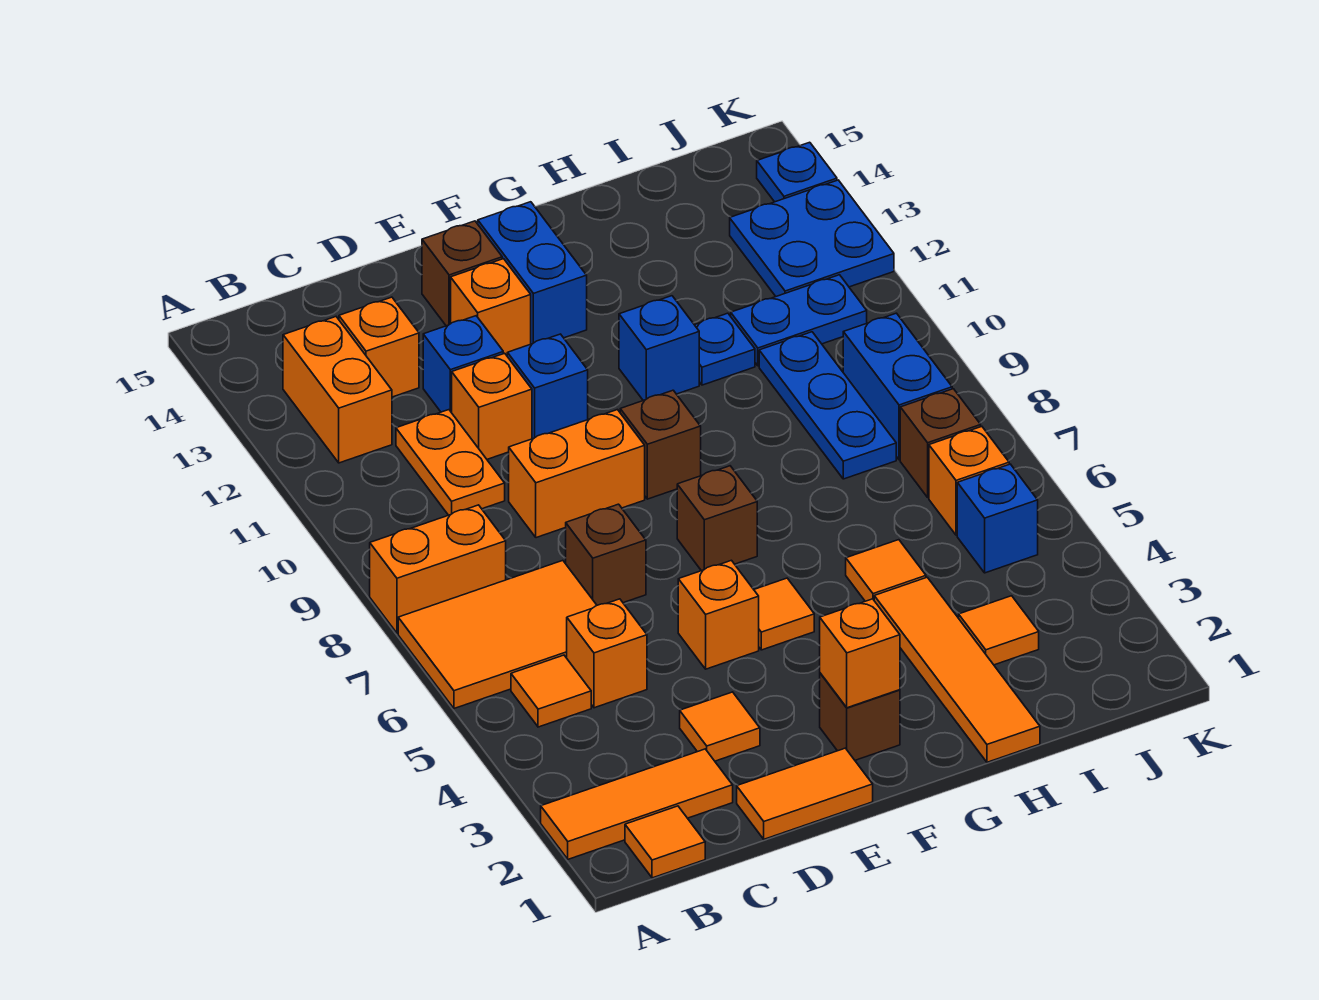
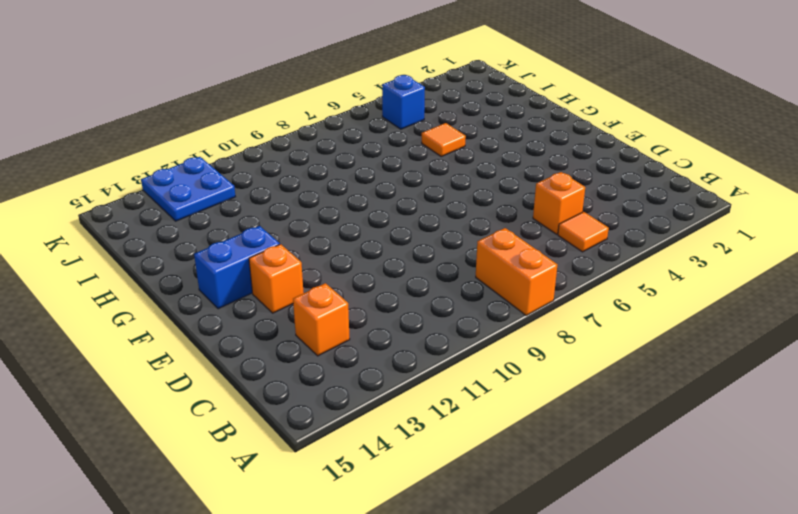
none -> orange 1x3 tile [541,749,733,859]
none -> orange 2x3 tile [398,560,597,709]
none -> orange 1x1 tile [625,806,705,878]
none -> orange 1x2 brick [283,317,392,463]

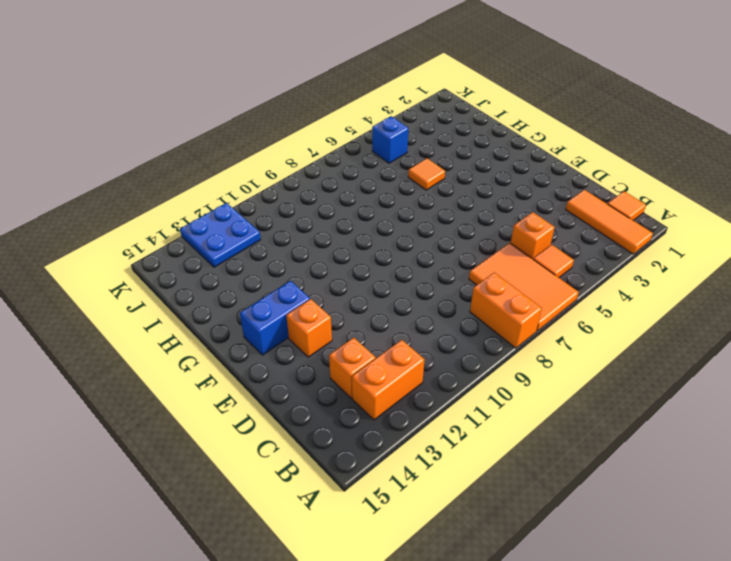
none -> orange 1x2 plate [396,410,505,515]
none -> orange 1x2 tile [737,748,873,839]
none -> orange 1x1 tile [680,692,760,761]
none -> brown 1x1 brick [566,504,646,605]

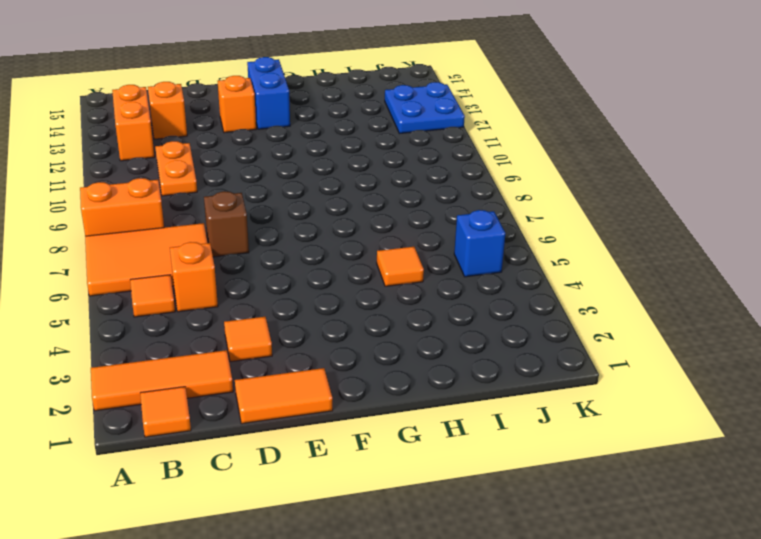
none -> orange 1x2 brick [509,410,645,538]
none -> orange 1x1 brick [452,353,532,459]
none -> blue 1x1 brick [423,316,503,413]
none -> orange 1x1 brick [678,560,759,669]

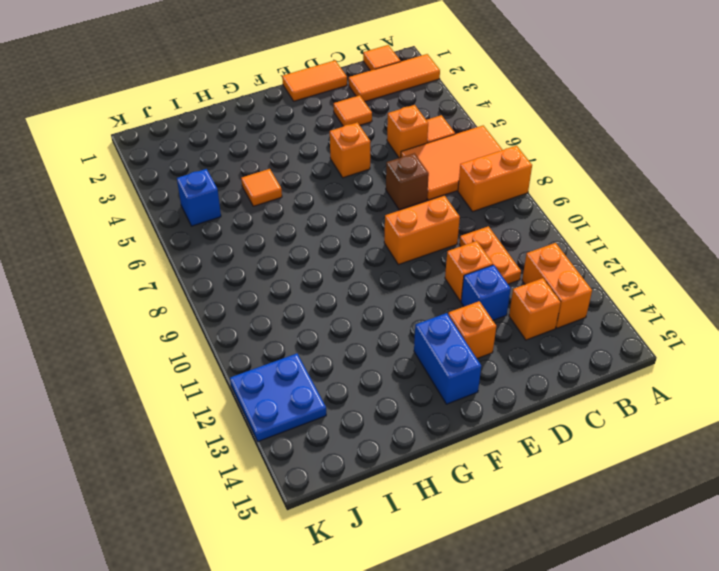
none -> blue 1x1 brick [507,334,588,439]
none -> brown 1x1 brick [422,221,502,326]
none -> brown 1x1 brick [820,673,900,760]
none -> orange 1x1 tile [754,578,814,650]

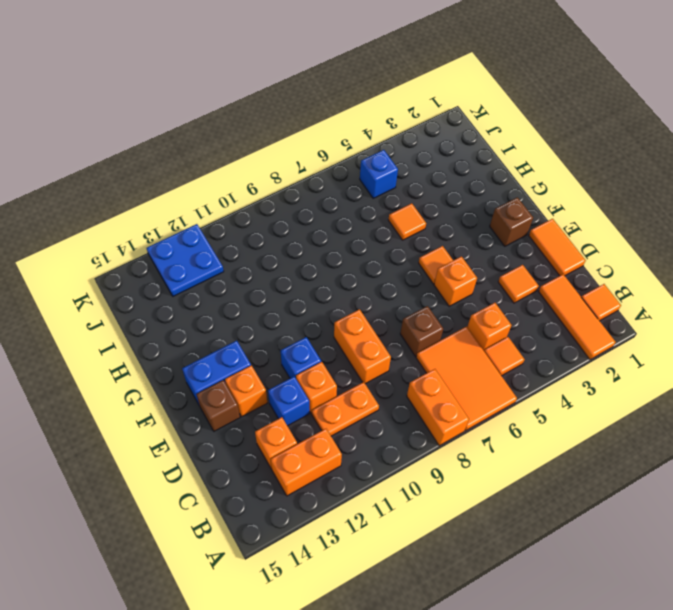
none -> brown 1x1 brick [677,466,757,571]
none -> brown 1x1 brick [620,390,701,499]
none -> blue 1x1 brick [619,296,699,401]
none -> orange 1x4 tile [874,577,1040,762]

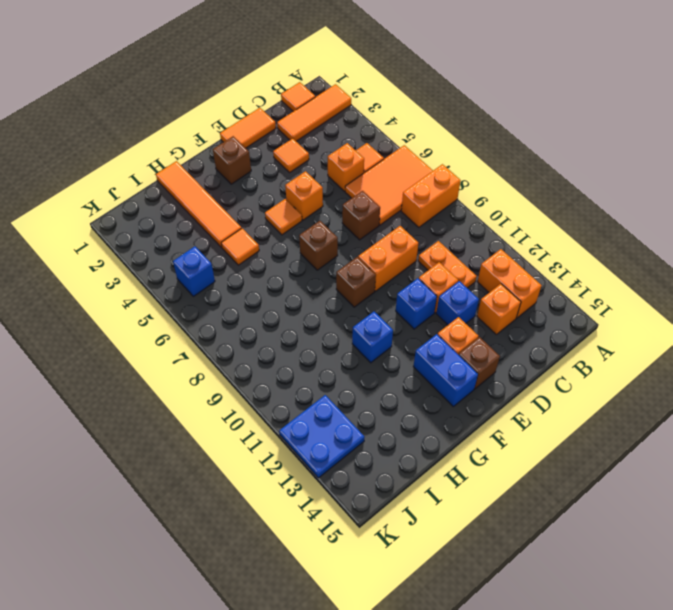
none -> blue 1x1 plate [695,313,755,385]
none -> orange 1x1 tile [959,596,1039,665]
none -> blue 1x3 plate [759,332,896,479]
none -> blue 1x2 plate [731,275,867,366]

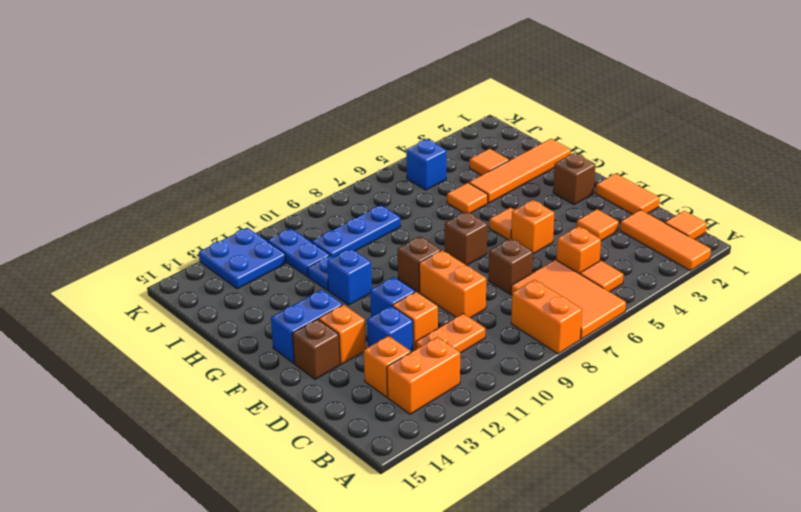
none -> orange 1x1 brick [929,427,1009,535]
none -> brown 1x1 brick [900,389,981,497]
none -> blue 1x2 brick [843,313,952,460]
none -> blue 1x1 plate [757,142,837,202]

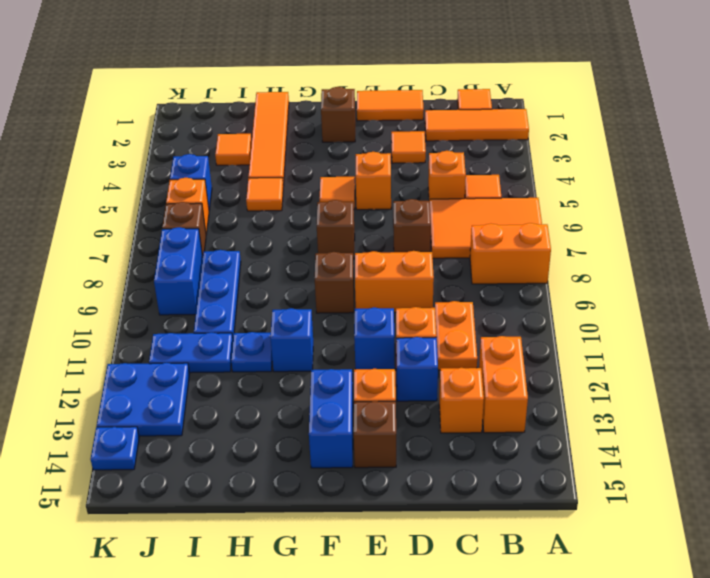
none -> orange 1x1 brick [820,599,900,708]

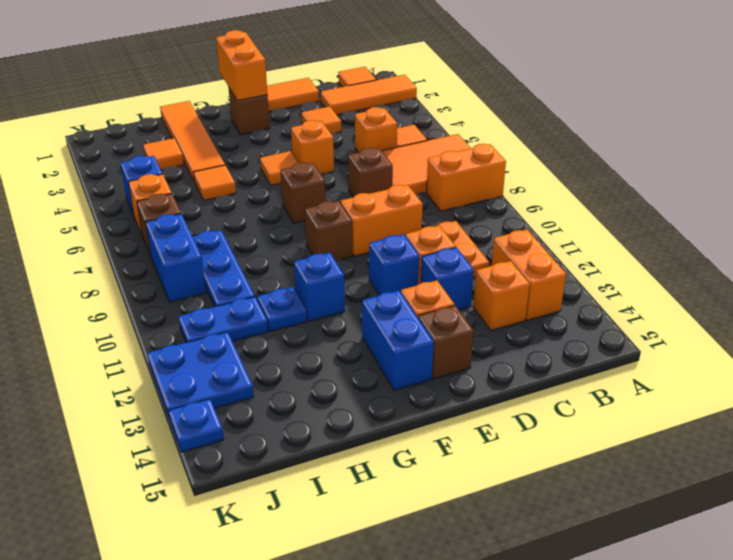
orange 1x2 brick [216,30,267,101] -> orange 1x1 brick [820,599,900,708]

